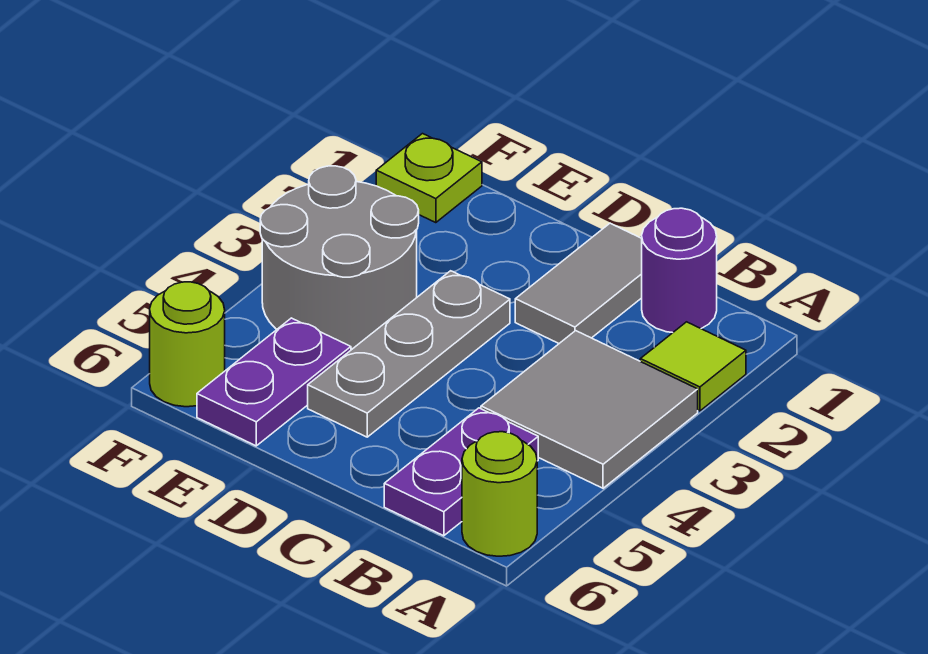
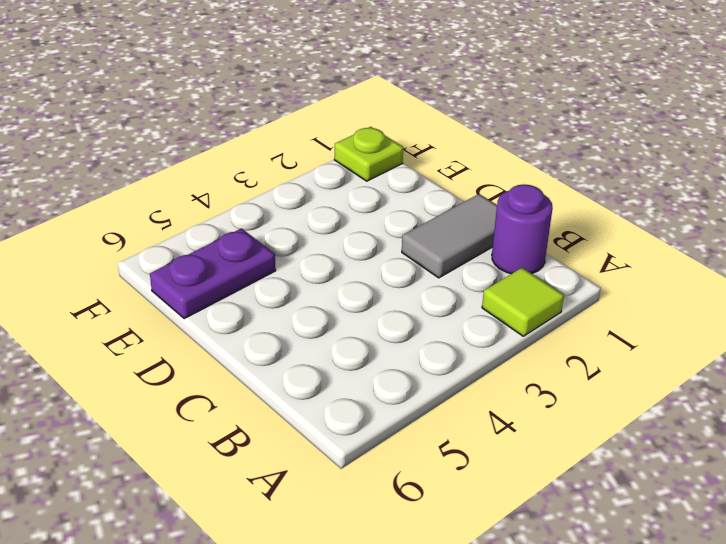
none -> grey 2x2 tile [481,331,698,488]
none -> lime 1x1 round brick [462,432,537,556]

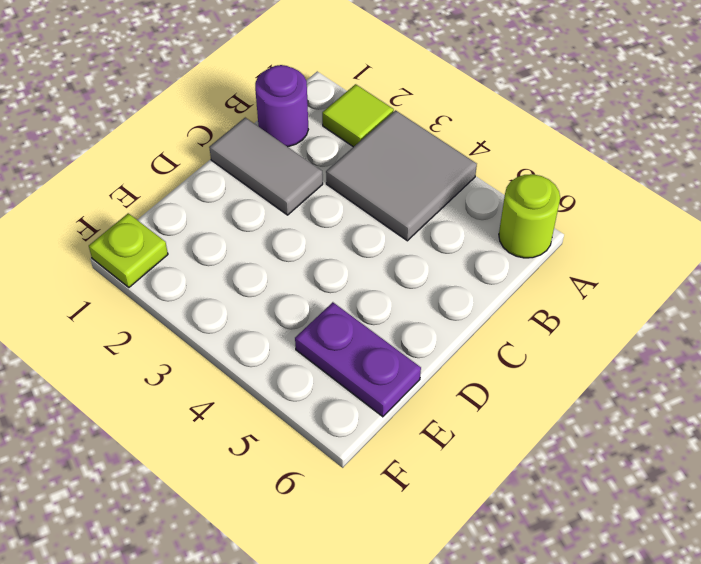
none -> purple 1x2 plate [384,408,538,536]
none -> grey 1x3 plate [308,271,510,437]

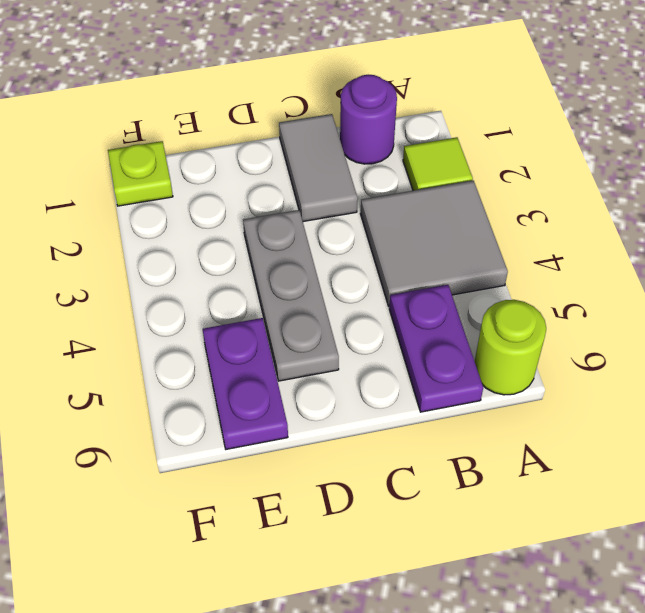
none -> grey 2x2 round brick [260,166,419,349]
none -> lime 1x1 round brick [150,282,225,407]

